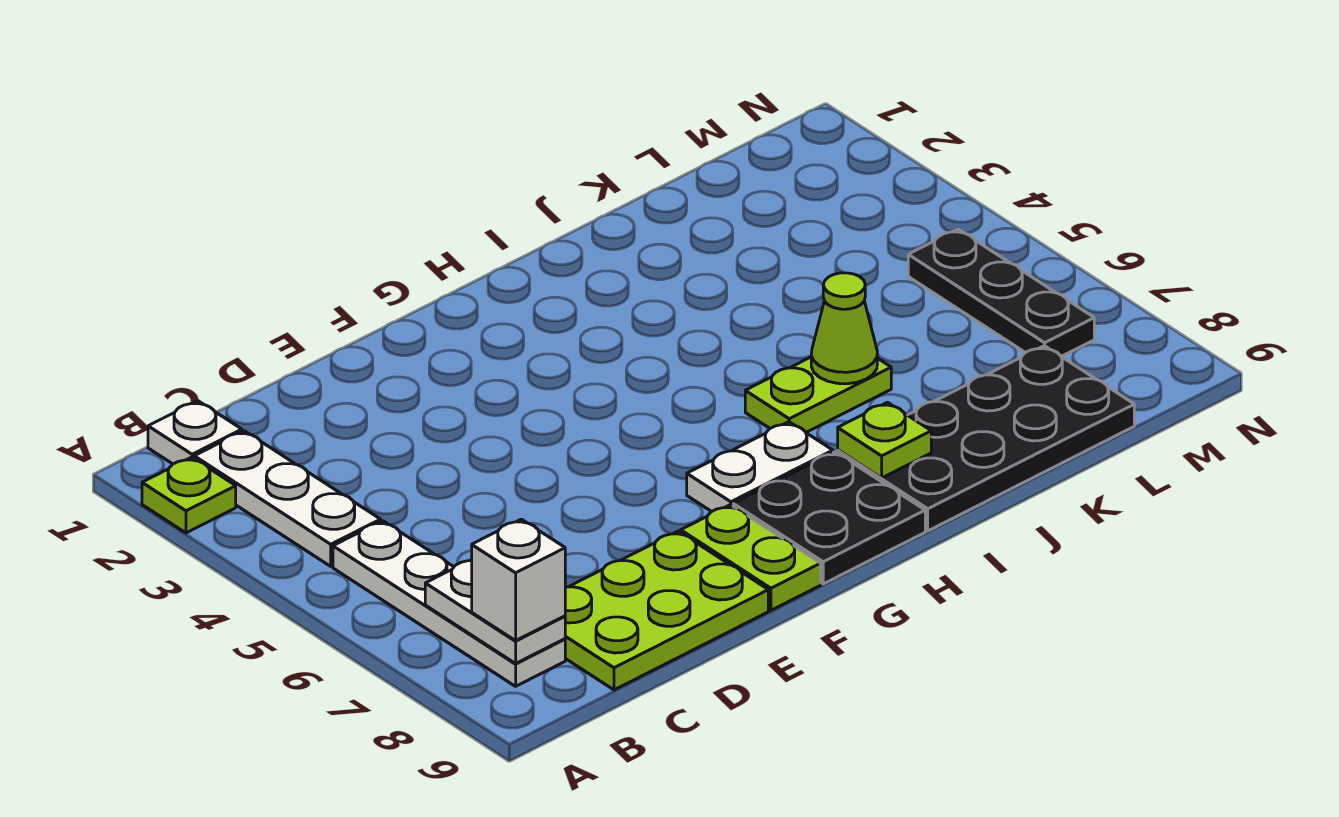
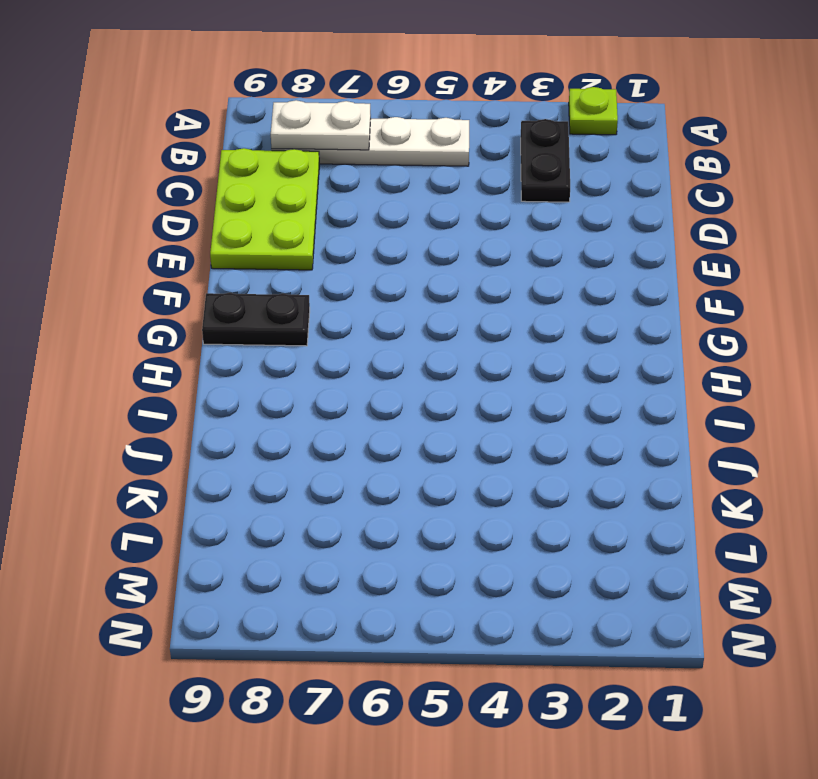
black 1x2 plate [521,119,570,202] -> white 1x3 plate [194,431,381,566]
black 1x2 plate [202,293,310,346] -> black 2x2 plate [733,452,925,584]
none -> white 1x1 plate [148,401,242,464]
none -> lime 1x2 plate [681,505,821,610]
none -> white 1x2 plate [687,422,833,512]

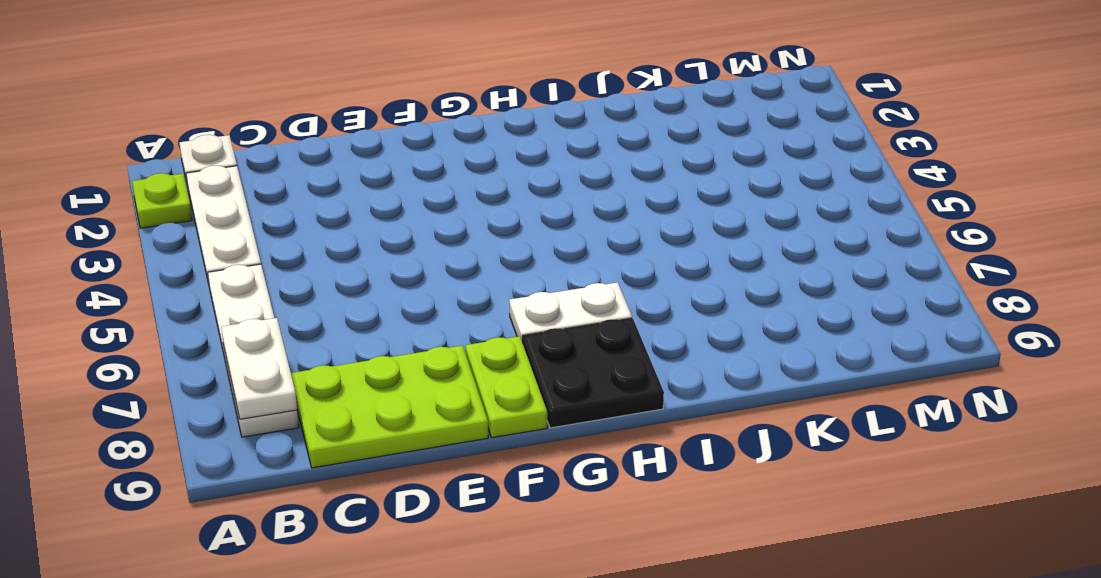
none -> lime 1x2 plate [745,357,891,432]
none -> black 2x4 plate [838,346,1134,531]
none -> black 1x3 plate [908,229,1094,357]

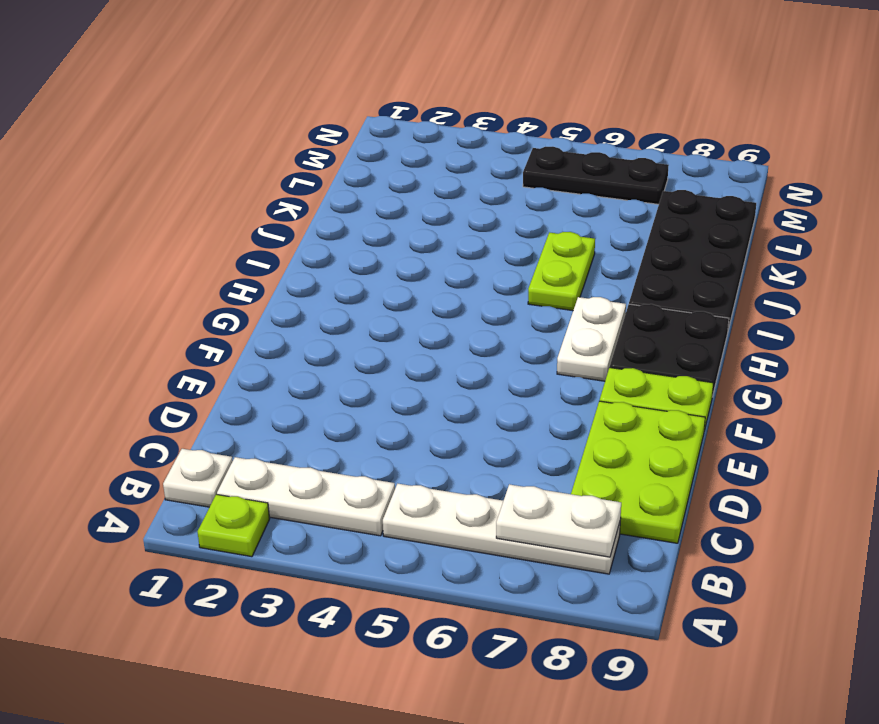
none -> lime 1x1 plate [838,402,931,478]
none -> lime 1x1 cone [811,273,877,384]
none -> white 1x1 brick [472,519,565,641]

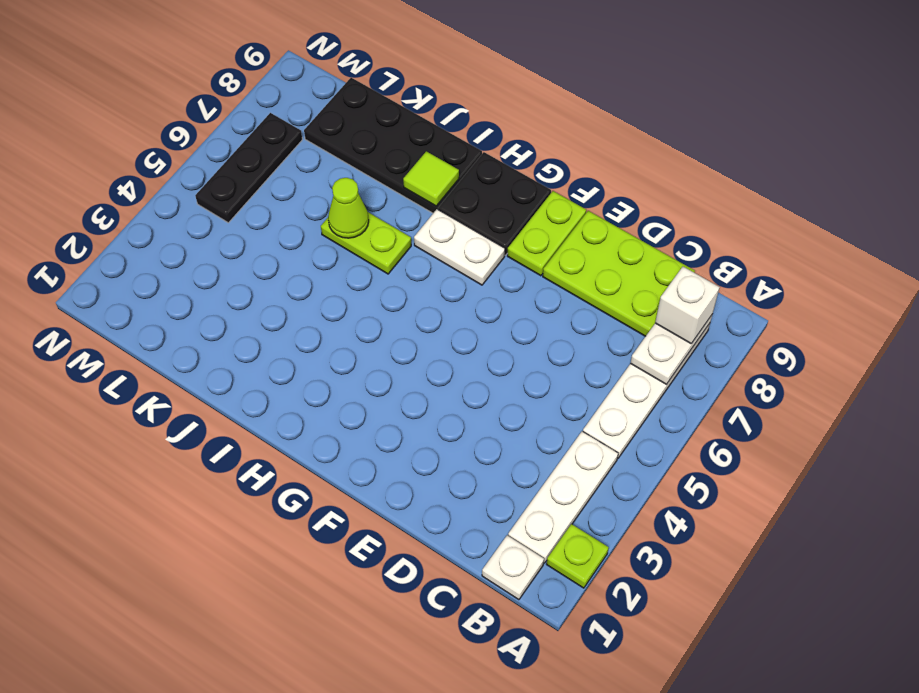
lime 1x1 tile [403,151,459,206] -> lime 1x1 plate [838,402,931,478]

